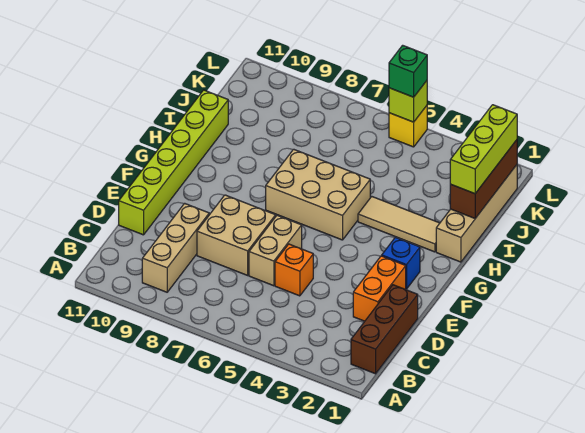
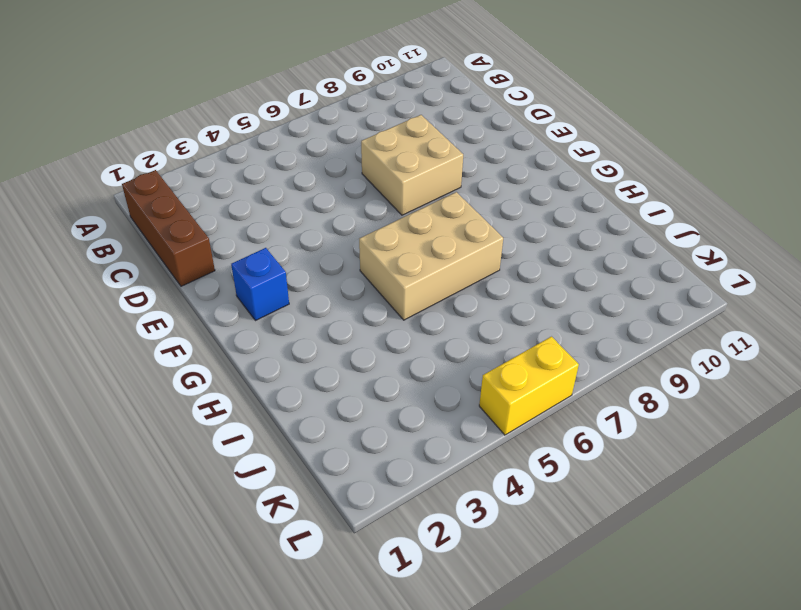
yellow 1x2 brick [479,337,579,435] -> yellow 1x1 brick [389,106,427,147]
none -> tan 1x3 brick [142,203,209,292]
none -> orange 1x2 brick [353,256,406,321]
none -> orange 1x1 brick [275,244,313,296]

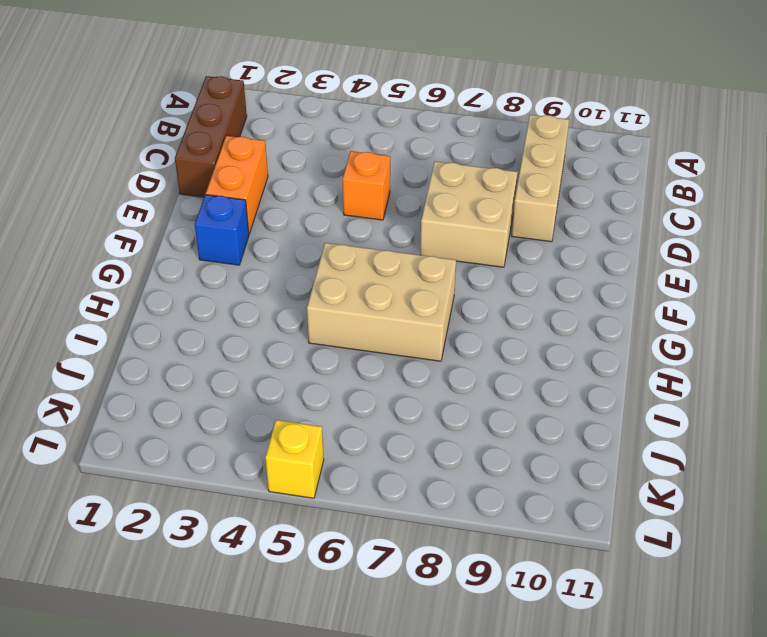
none -> tan 1x2 brick [249,215,302,286]
none -> lime 1x6 brick [119,90,228,235]
none -> tan 1x4 brick [436,165,517,262]

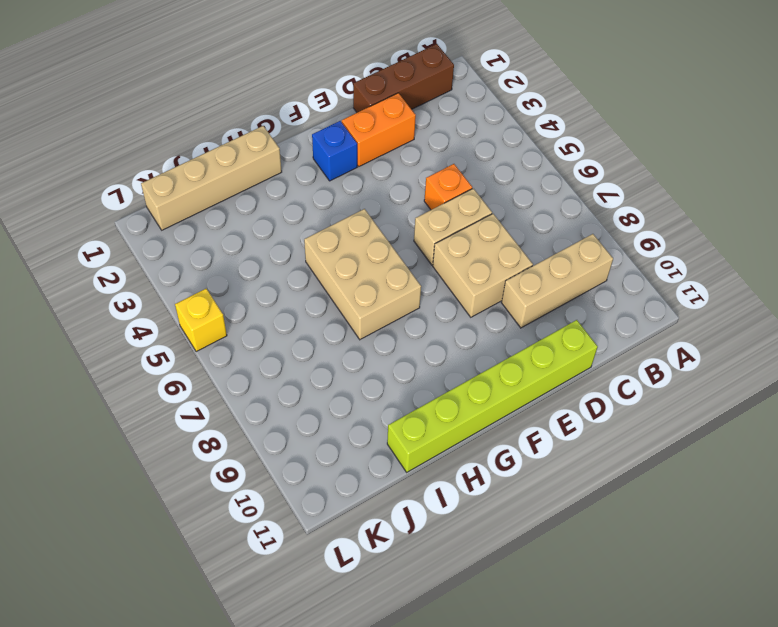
none -> tan 1x3 tile [358,197,440,252]
none -> brown 1x3 brick [450,140,517,218]
none -> lime 1x1 brick [389,81,427,122]

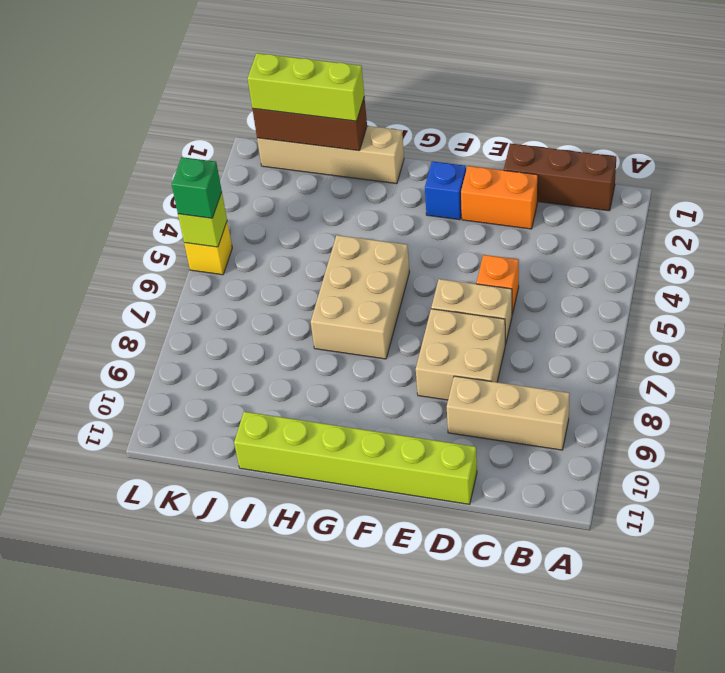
none -> tan 1x3 tile [358,197,440,252]

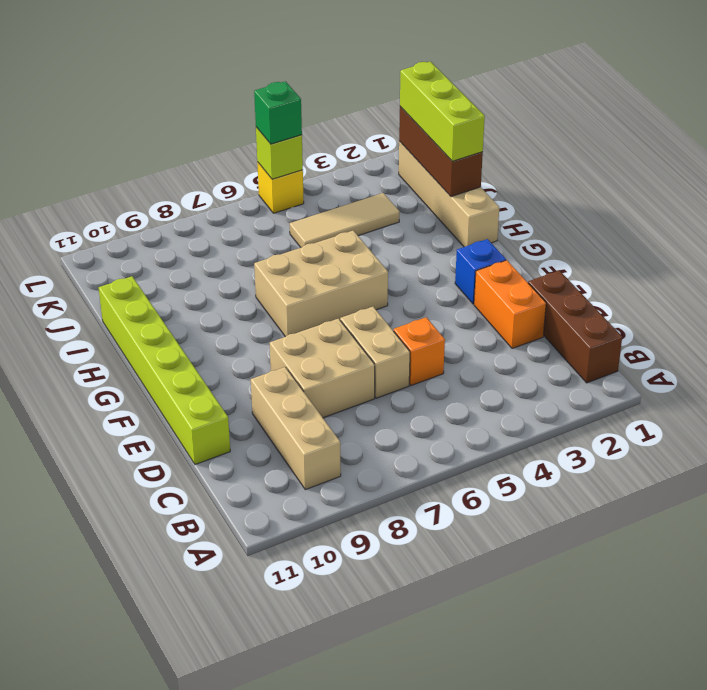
tan 1x3 tile [290,193,400,248] -> tan 1x3 tile moved to [358,197,440,252]

